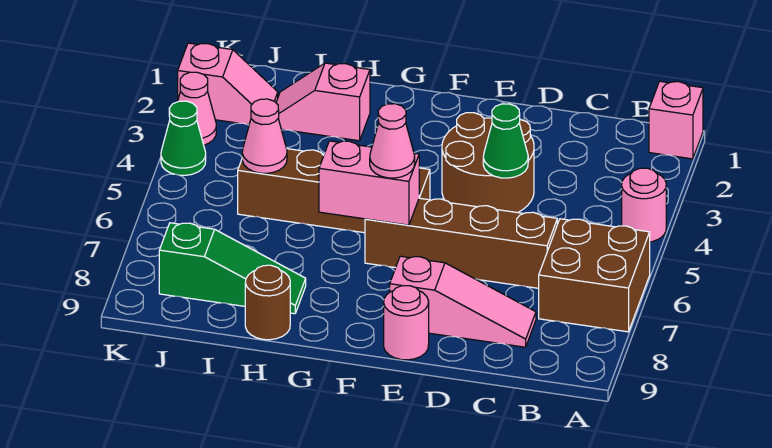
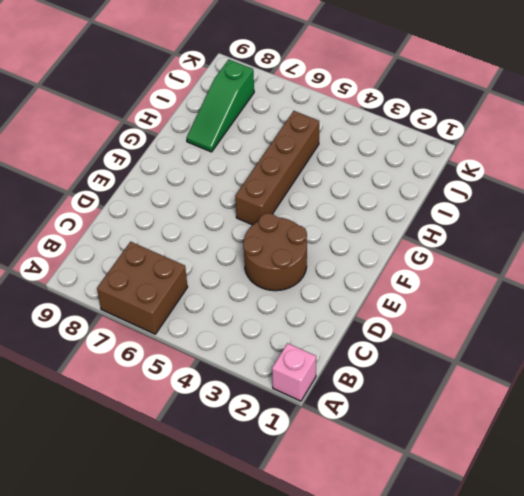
none -> pink 1x1 round brick [622,168,666,242]
none -> brown 1x4 brick [365,198,557,288]
none -> pink 1x3 slope [390,256,536,347]

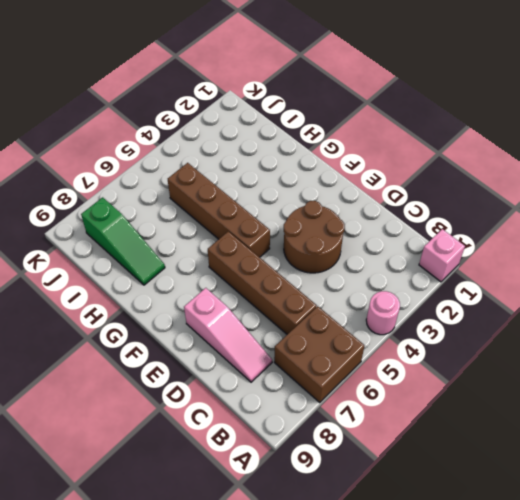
none -> pink 1x1 round brick [384,286,429,360]
none -> pink 1x2 slope [276,63,370,141]
none -> brown 1x1 round brick [245,265,290,340]

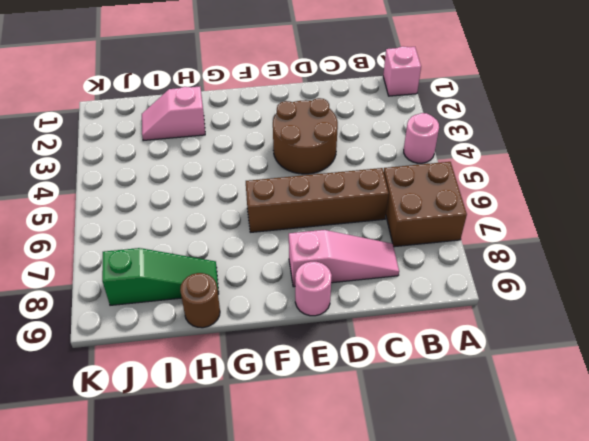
none -> brown 1x4 brick [238,149,430,233]
none -> pink 1x2 slope [178,43,278,125]
none -> pink 1x1 cone [178,72,216,145]

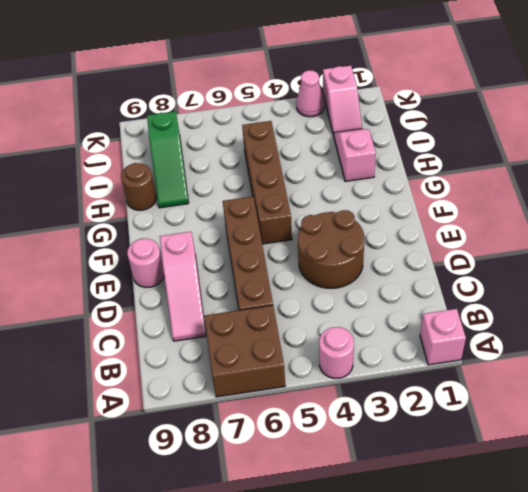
none -> green 1x1 cone [161,101,206,175]
none -> green 1x1 cone [483,104,528,178]
none -> pink 1x2 brick [319,141,419,225]

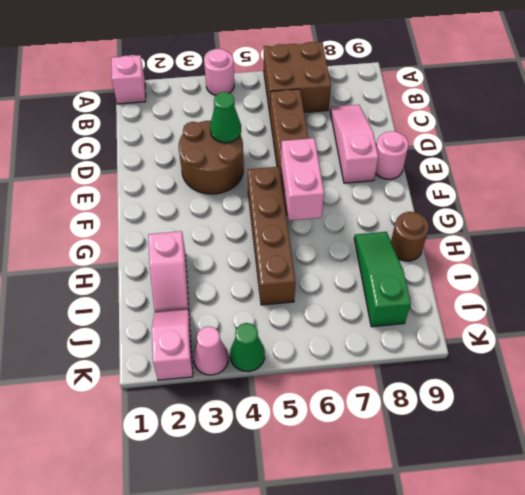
none -> pink 1x1 cone [242,99,287,173]
none -> pink 1x1 cone [370,104,415,178]

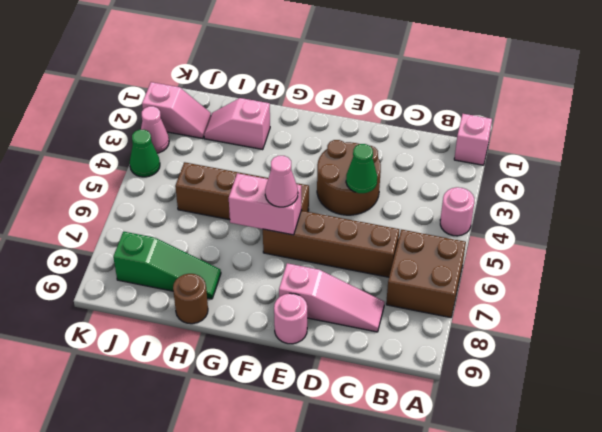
none -> pink 1x1 cone [242,99,287,173]

